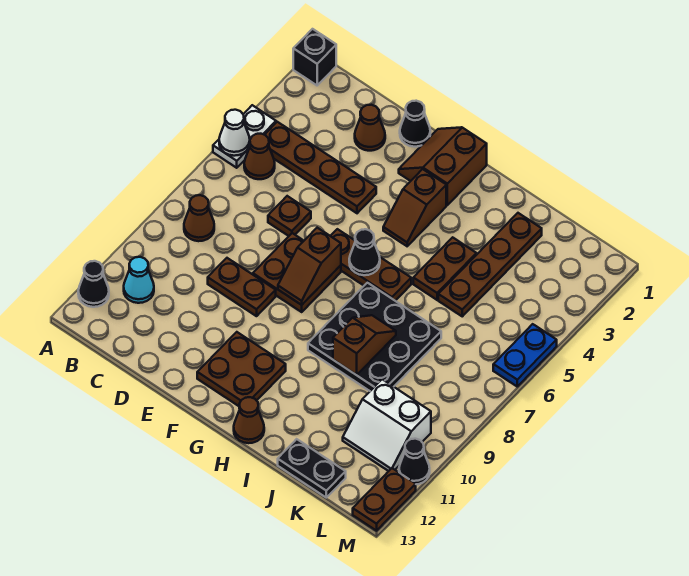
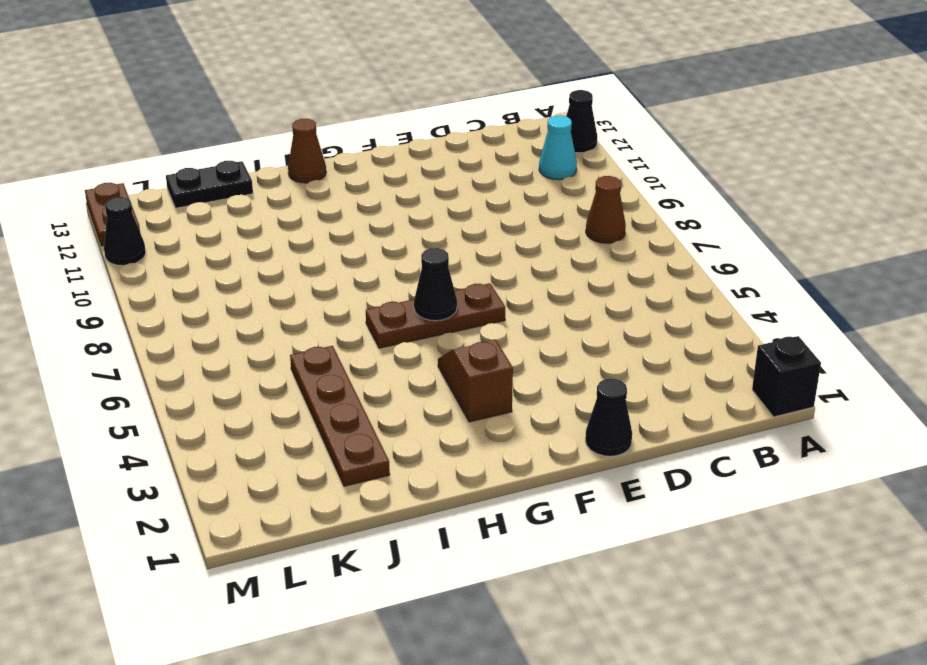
none -> white 1x2 plate [213,105,276,168]
none -> brown 1x4 plate [265,122,376,213]
none -> brown 1x1 cone [244,134,275,179]

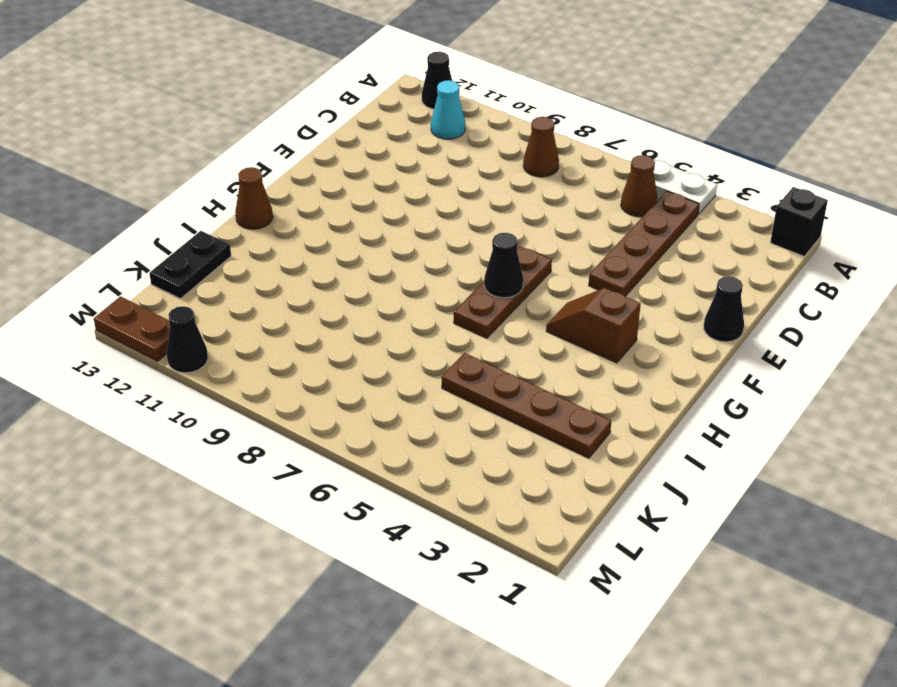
none -> brown 1x1 cone [355,105,385,151]
none -> brown 1x1 plate [268,196,311,236]
none -> brown 1x2 plate [208,258,276,316]

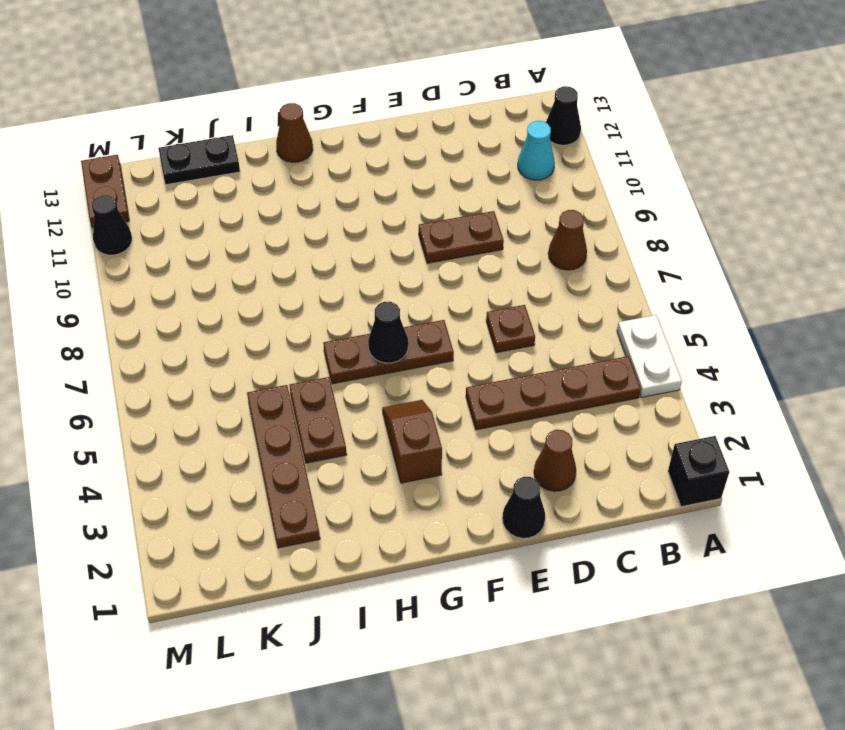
none -> brown 1x1 cone [244,134,275,179]
none -> brown 2x2 plate [253,233,341,312]
none -> brown 2x2 slope [399,127,487,205]

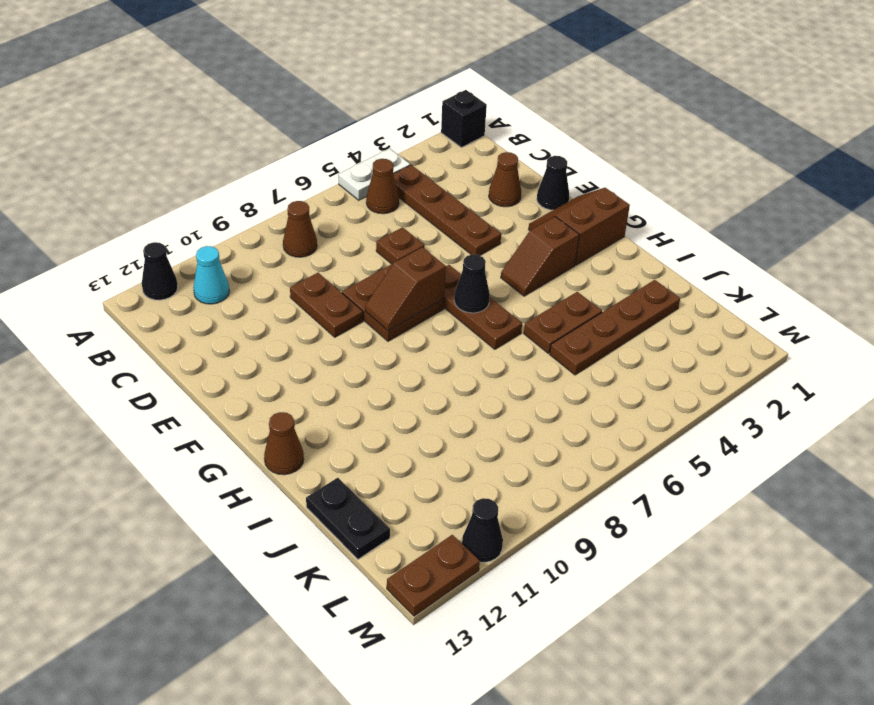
none -> brown 2x2 plate [197,332,286,406]
none -> black 3x3 plate [308,283,441,391]
none -> white 2x2 slope [343,379,431,471]

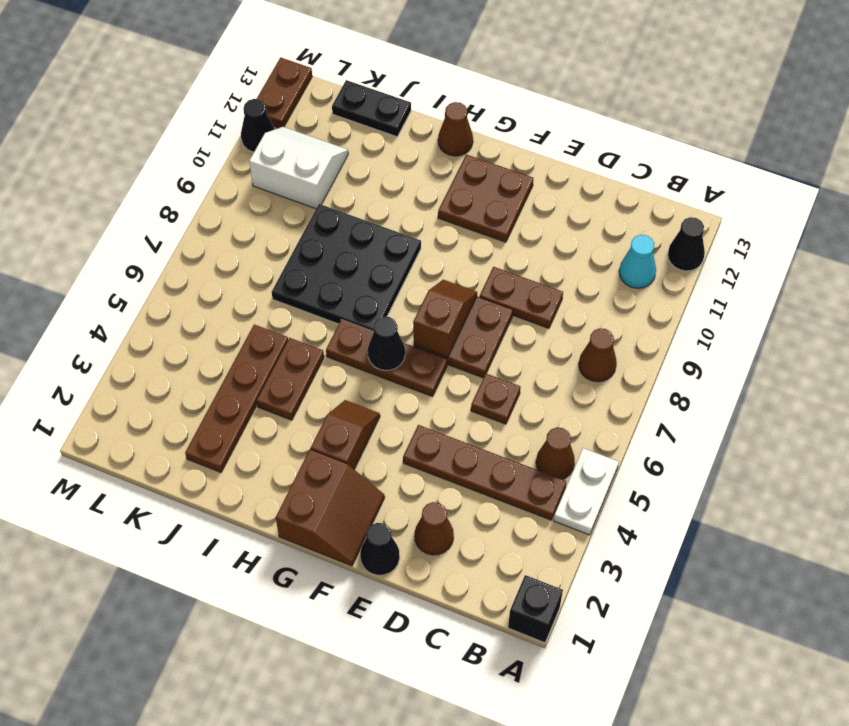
none -> blue 1x2 plate [493,324,557,386]
none -> white 1x1 cone [219,110,250,156]
none -> brown 1x2 slope [333,315,396,375]

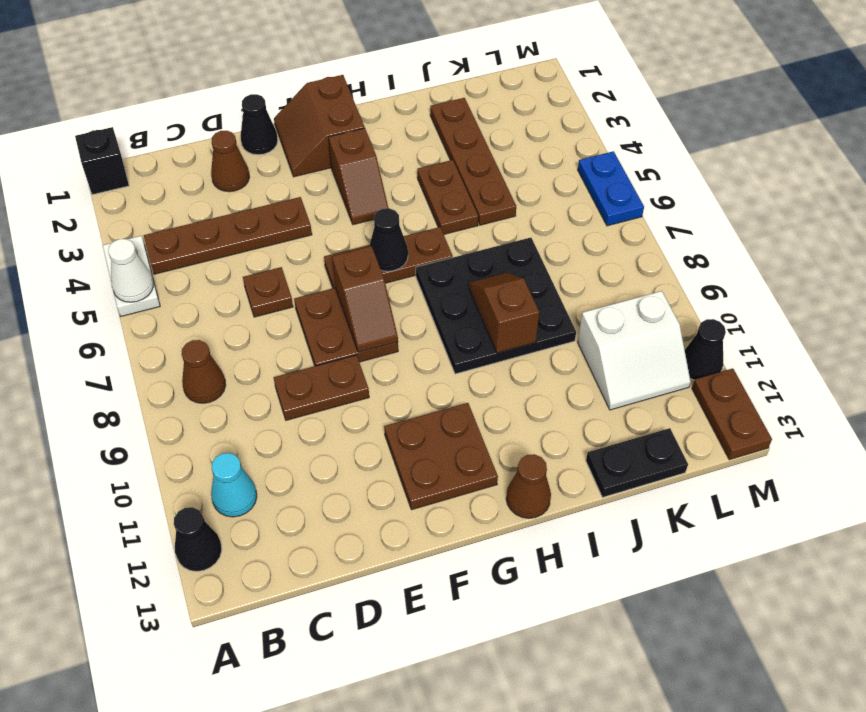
none -> brown 1x1 cone [244,134,275,179]

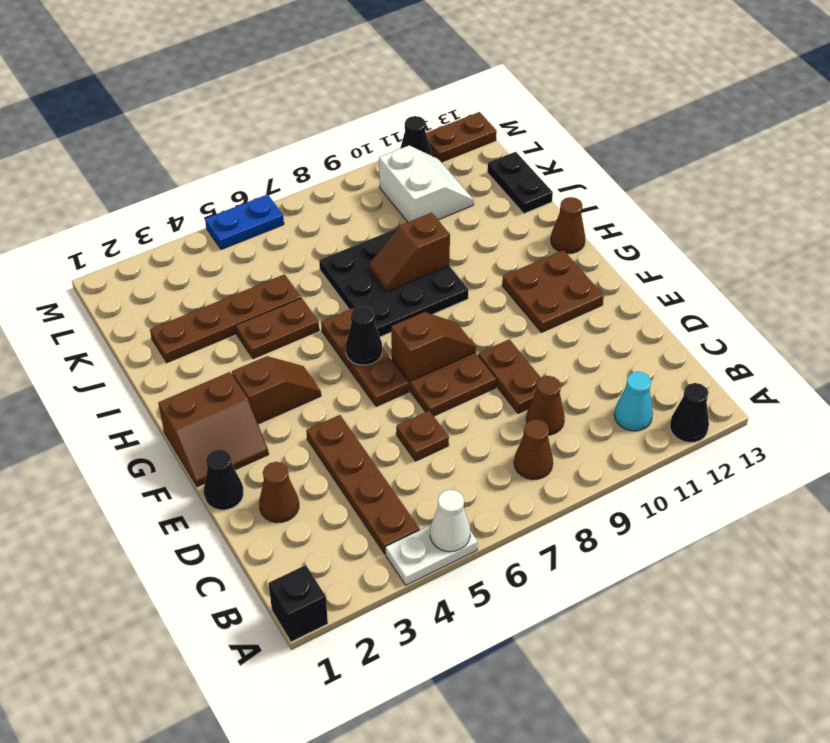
brown 1x1 cone [526,376,565,435] -> brown 1x1 cone moved to [244,134,275,179]

